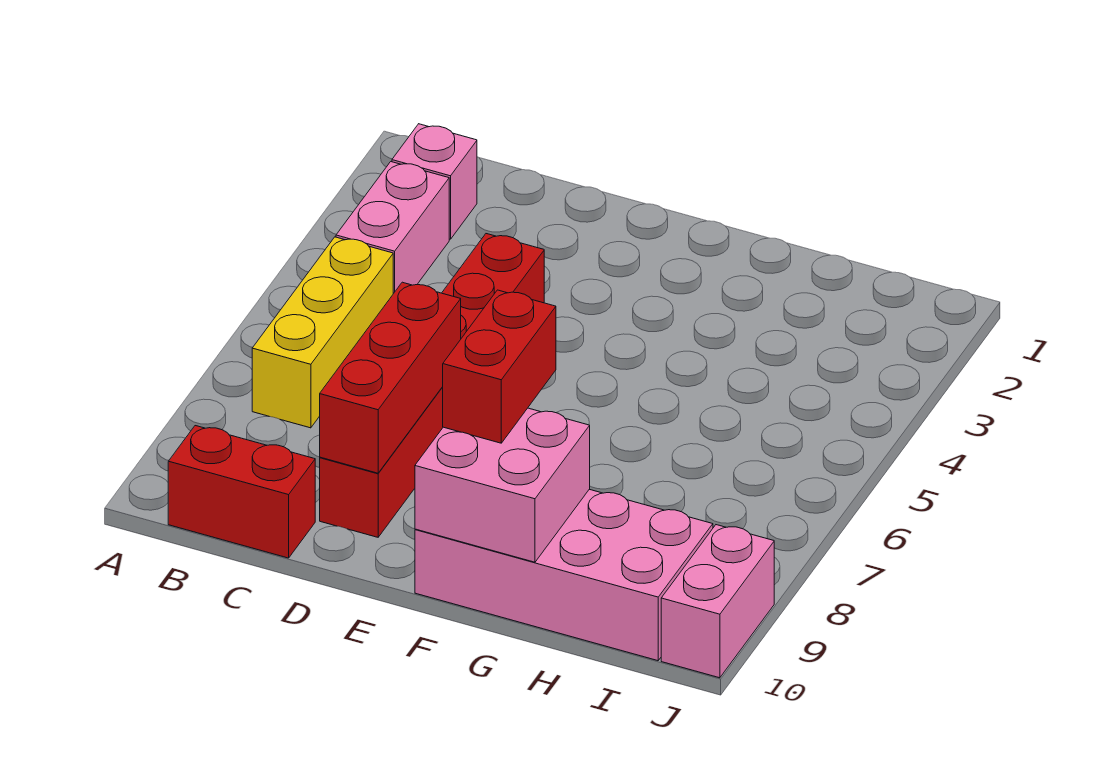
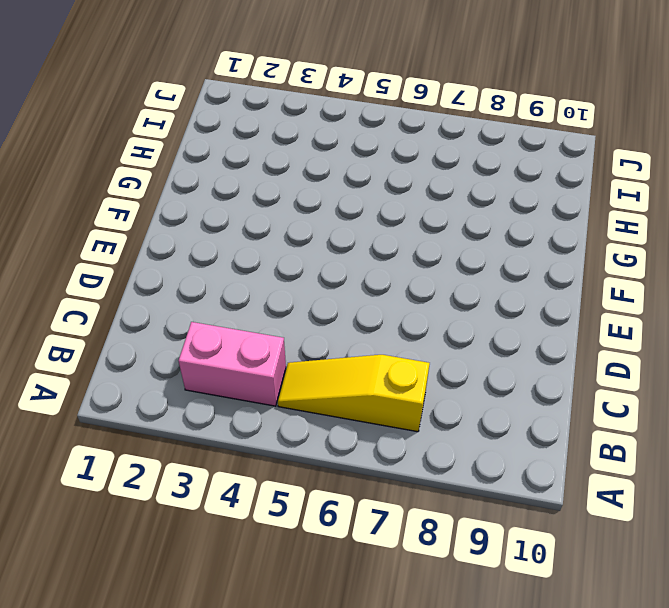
yellow 1x3 slope [278,355,430,432] -> yellow 1x3 brick [252,237,393,428]
none -> pink 1x1 brick [392,124,477,239]
none -> red 1x2 brick [168,426,315,558]

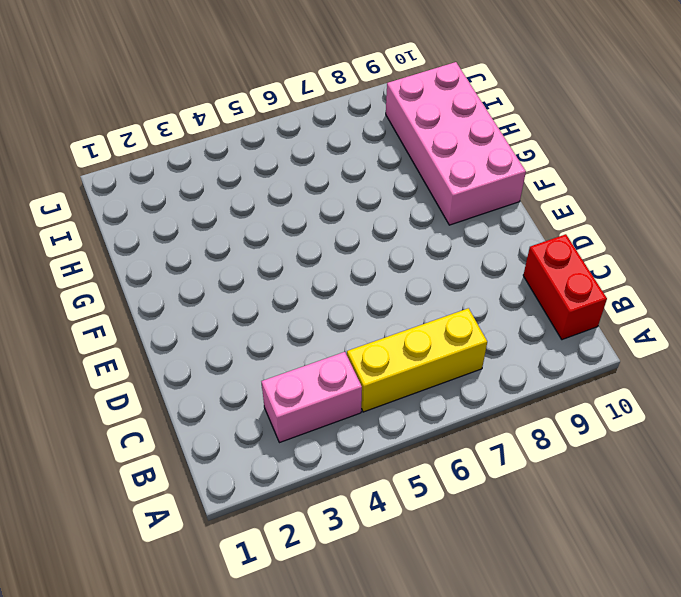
none -> pink 1x1 brick [392,124,477,239]
none -> red 1x6 brick [320,234,544,537]

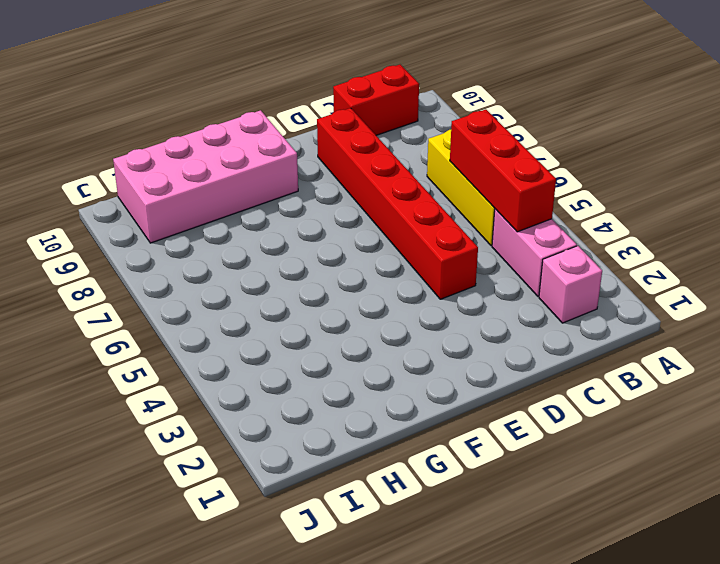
red 1x3 brick [450,109,556,232] -> red 1x3 brick moved to [320,282,461,473]
none -> pink 1x2 brick [661,525,774,678]
none -> pink 2x2 brick [415,408,590,562]

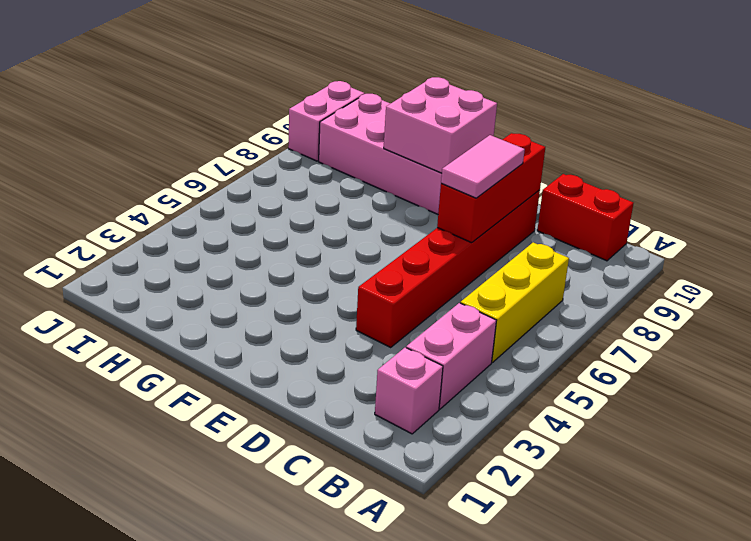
pink 1x2 tile [441,135,525,198] -> none
none -> red 1x2 brick [443,290,556,443]

